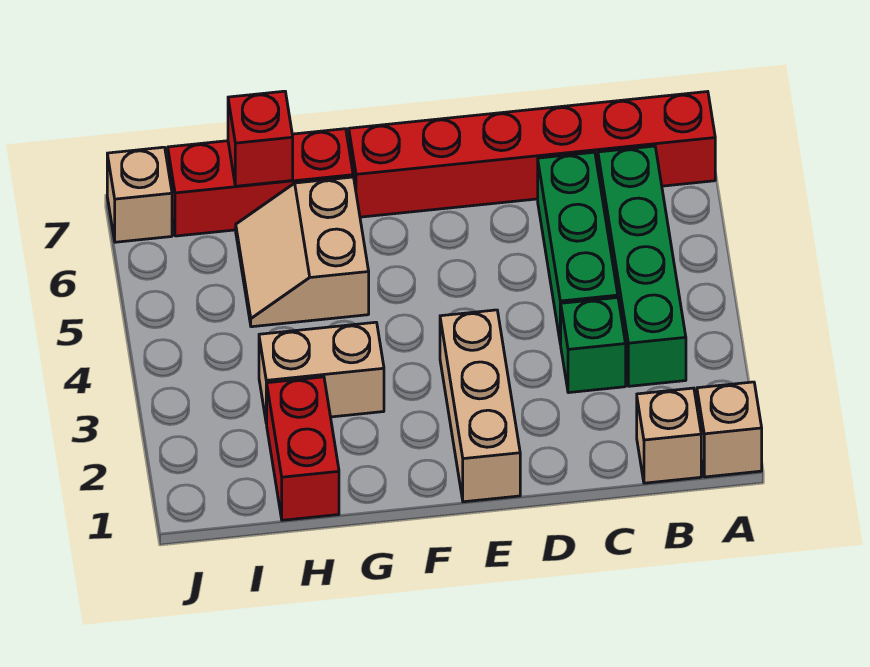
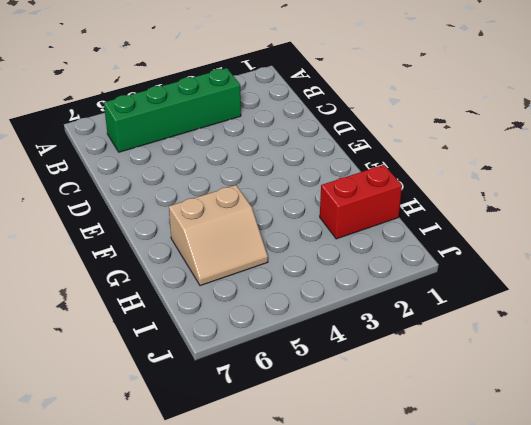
none -> tan 1x1 brick [697,382,762,477]
none -> red 1x6 brick [349,92,715,217]
none -> tan 1x1 brick [637,388,701,483]

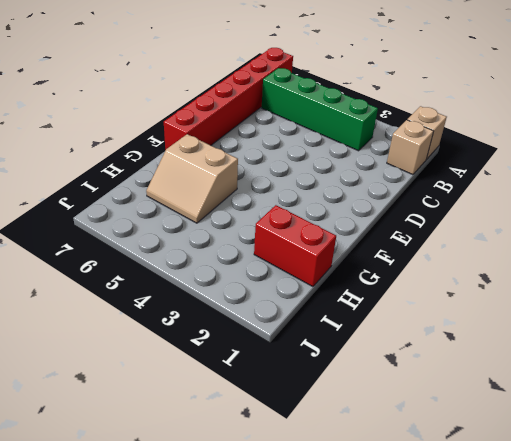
none -> green 1x1 brick [561,298,626,393]
none -> green 1x3 brick [538,152,618,344]
none -> tan 1x3 brick [440,310,520,502]

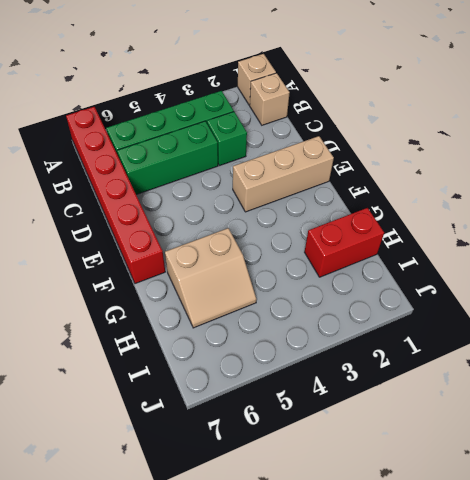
none -> tan 1x2 brick [259,322,384,423]
none -> red 1x3 brick [168,129,353,236]
none -> tan 1x1 brick [107,147,172,242]

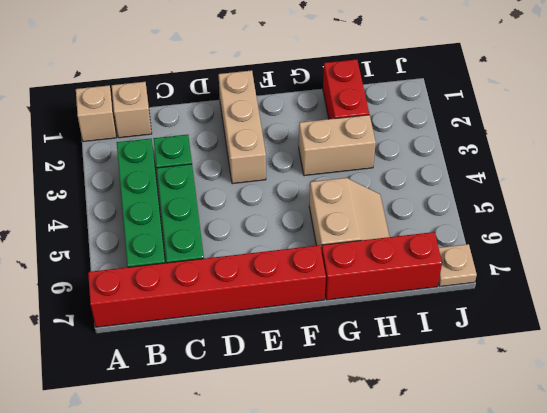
tan 1x1 plate [438,244,477,286] -> tan 1x1 brick [107,147,172,242]
none -> red 1x1 brick [228,91,293,186]

